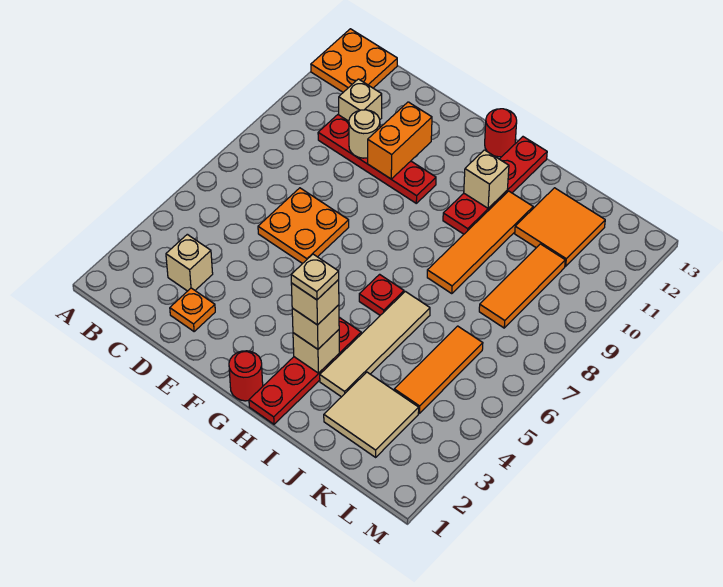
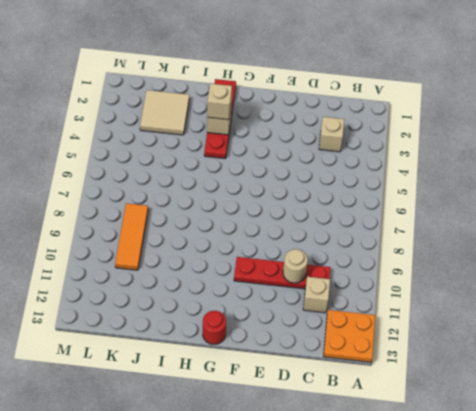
none -> orange 1x1 plate [170,288,215,331]
none -> orange 2x2 plate [258,188,349,264]
none -> red 1x1 round brick [229,351,263,401]

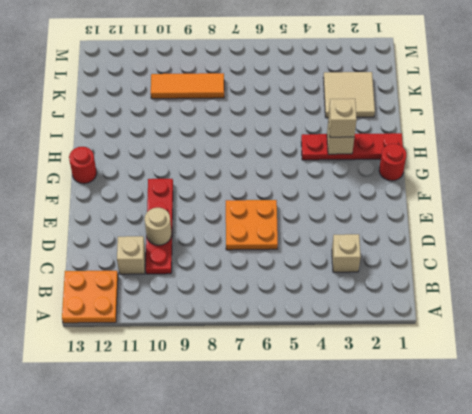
none -> orange 1x1 plate [170,288,215,331]
none -> red 1x1 plate [359,274,404,315]
none -> red 1x4 plate [443,137,547,234]

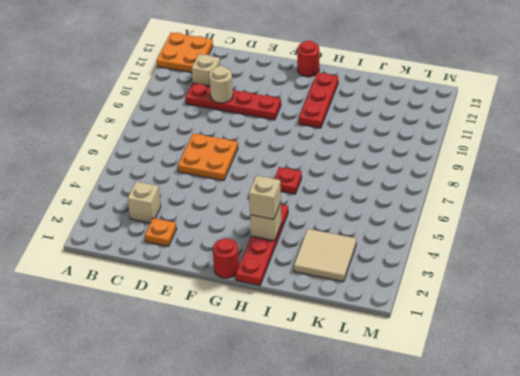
red 1x3 plate [299,73,338,128] -> red 1x4 plate [443,137,547,234]
none -> tan 1x4 tile [320,291,430,397]
none -> orange 1x4 tile [427,191,533,294]
none -> orange 2x2 tile [515,188,605,266]

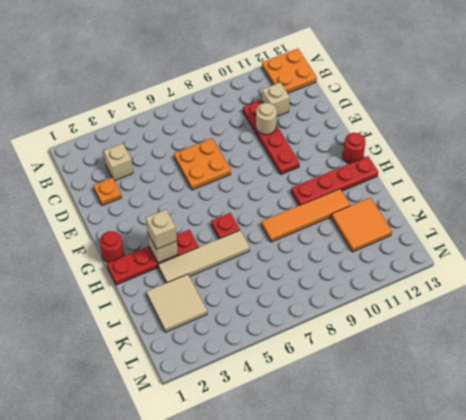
none -> orange 1x3 tile [394,326,483,413]
none -> orange 1x3 tile [479,244,565,328]
none -> orange 1x2 brick [368,102,432,179]

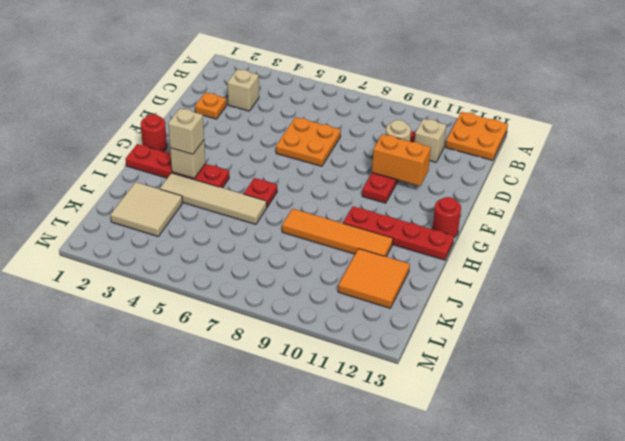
none -> orange 1x3 tile [394,326,483,413]
none -> orange 1x3 tile [479,244,565,328]
none -> tan 1x1 brick [464,150,509,208]

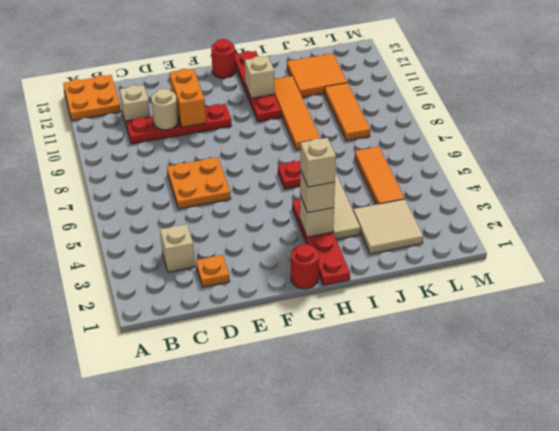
none -> tan 1x1 plate [291,254,339,300]

